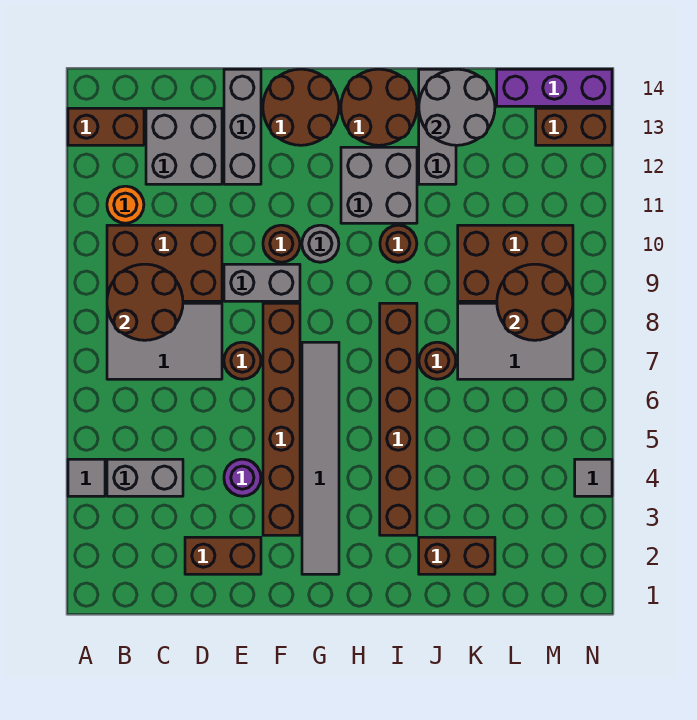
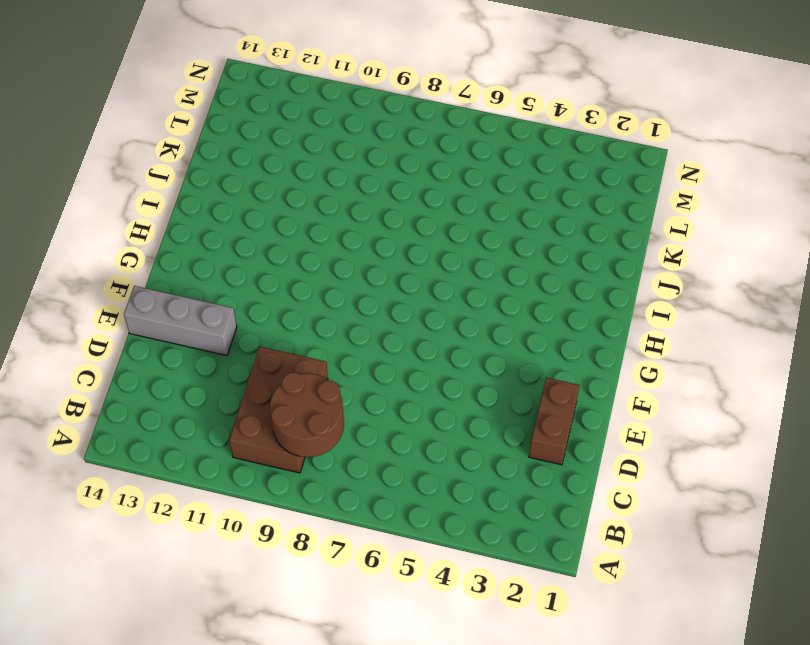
none -> grey 1x1 tile [68,459,105,496]
none -> brown 1x2 brick [68,108,144,145]
none -> grey 1x2 brick [107,459,183,496]
none -> grey 2x3 tile [107,303,222,379]

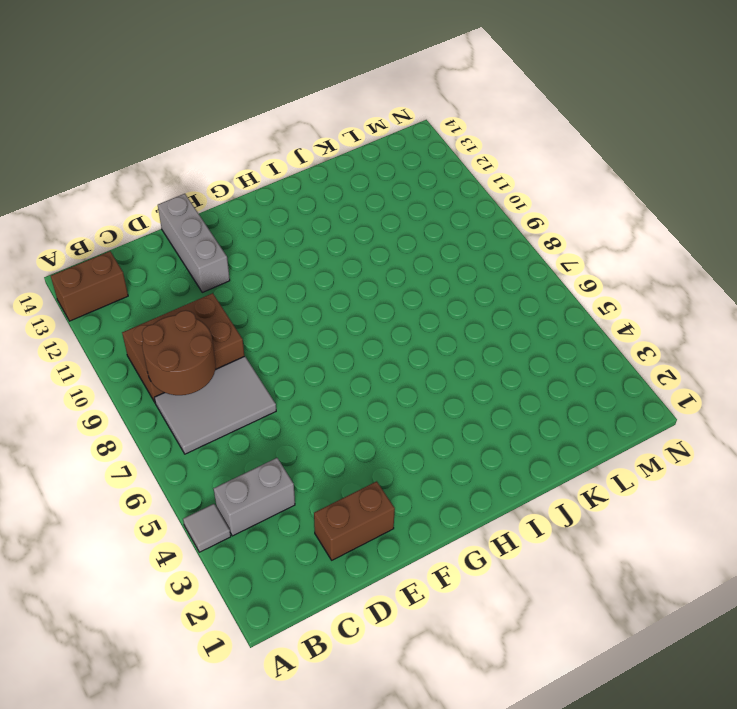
none -> orange 1x1 round brick [107,186,144,223]
none -> grey 2x2 brick [146,108,222,184]
none -> purple 1x1 round brick [224,459,261,496]
none -> brown 1x1 round brick [224,342,261,379]

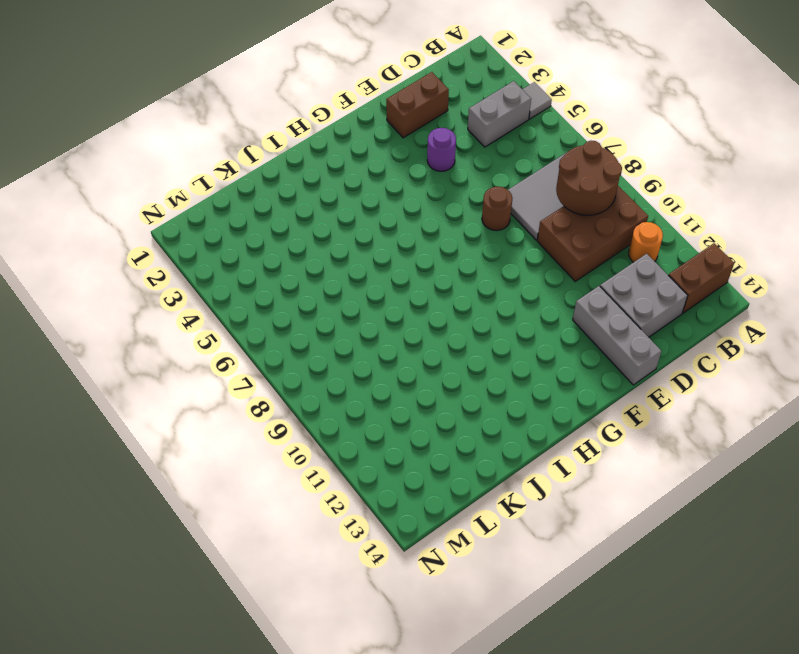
none -> grey 1x2 brick [224,264,300,301]
none -> brown 1x6 brick [263,303,300,535]
none -> brown 1x1 round brick [263,225,300,262]
none -> brown 2x2 round brick [263,69,339,145]

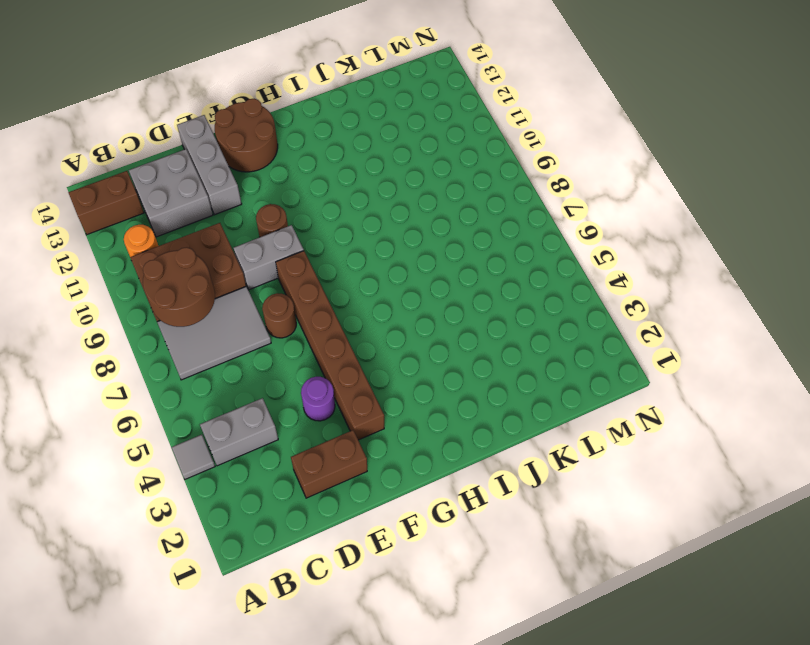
none -> grey 1x6 tile [302,342,339,574]
none -> grey 1x1 round brick [302,225,339,262]
none -> grey 2x2 brick [341,147,417,223]
none -> brown 2x2 round brick [341,69,417,145]

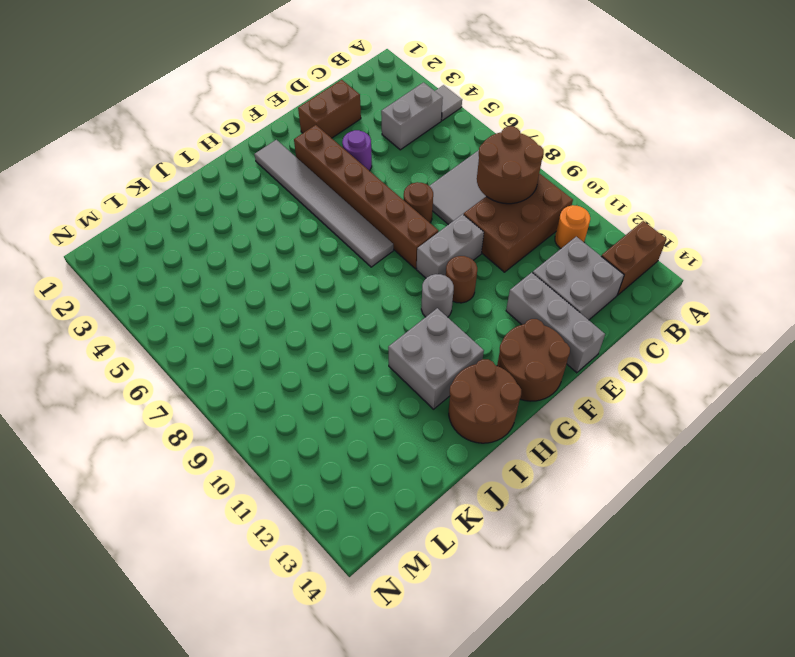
none -> brown 1x6 brick [380,303,417,535]
none -> brown 1x1 round brick [380,225,417,262]
none -> brown 1x2 brick [419,537,495,574]
none -> brown 1x1 round brick [419,342,456,379]

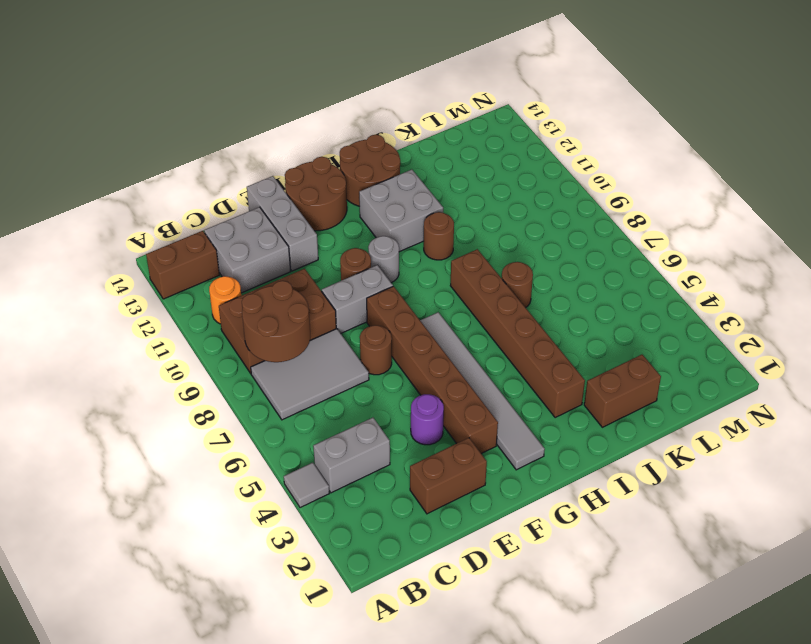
none -> grey 1x3 brick [419,69,456,184]
none -> grey 2x3 tile [458,303,573,379]
none -> brown 2x3 brick [458,225,573,301]
none -> purple 1x3 brick [497,69,612,106]

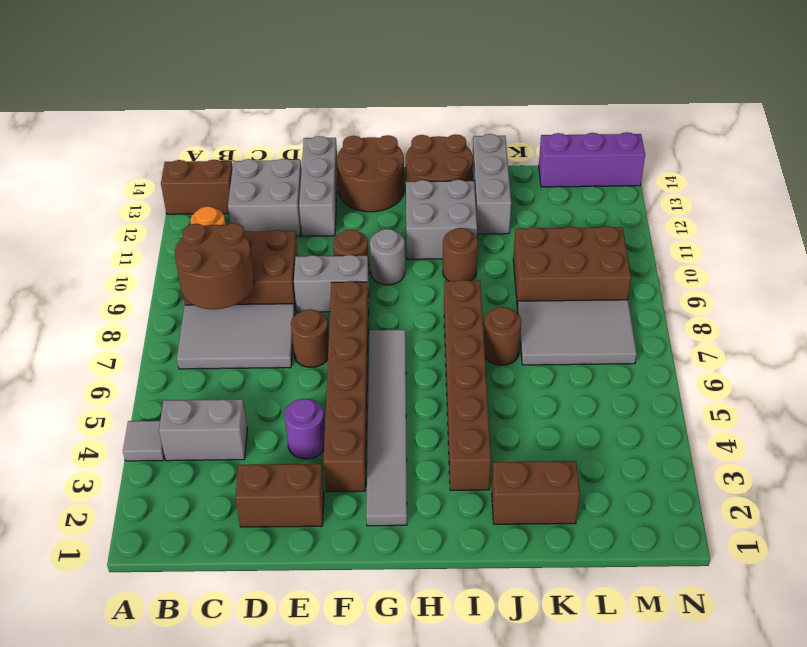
none -> brown 1x2 brick [536,108,612,145]
none -> grey 1x1 tile [575,459,612,496]
none -> grey 2x2 round brick [419,69,495,145]
none -> brown 2x2 round brick [497,264,573,340]

